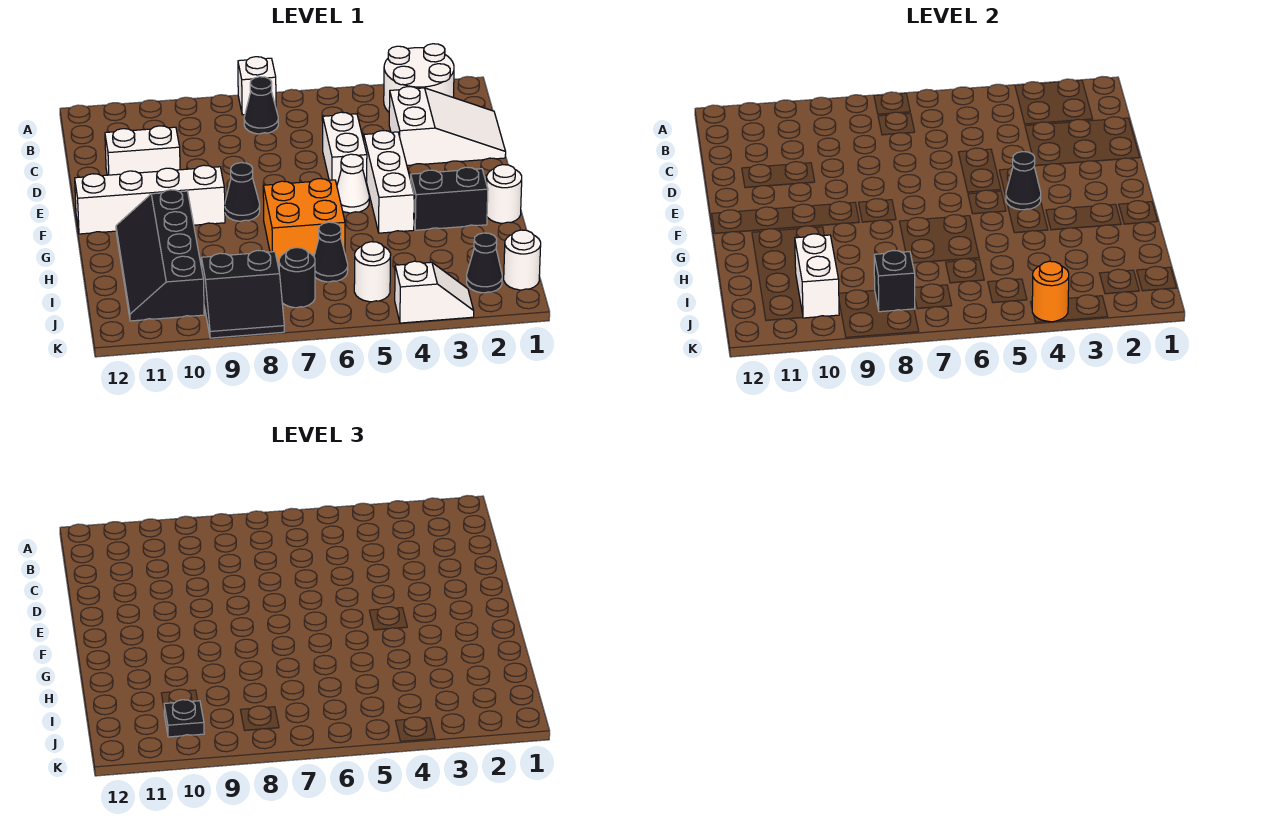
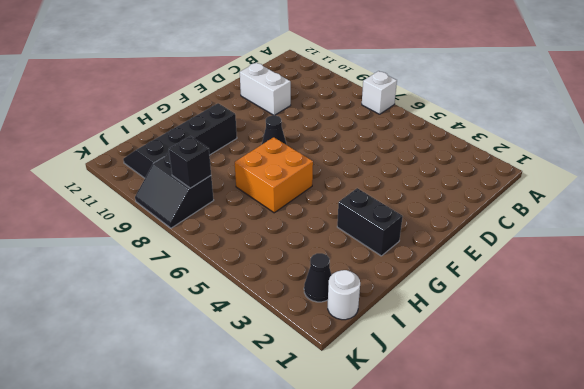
none -> white 2x2 round brick [384,44,454,112]
none -> black 1x1 cone [244,77,278,134]
none -> white 2x3 slope [389,87,506,165]

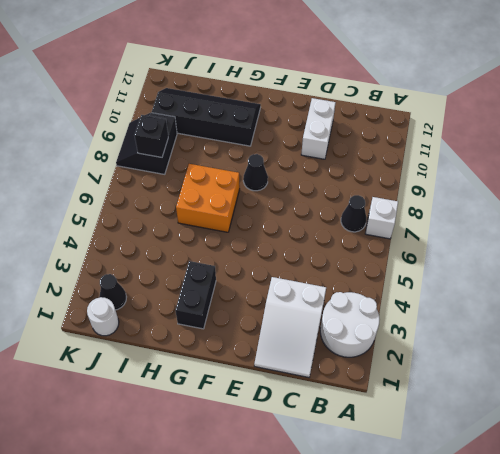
none -> white 1x2 brick [323,112,367,185]
none -> white 1x3 brick [364,131,414,233]
none -> white 1x1 cone [337,154,369,213]

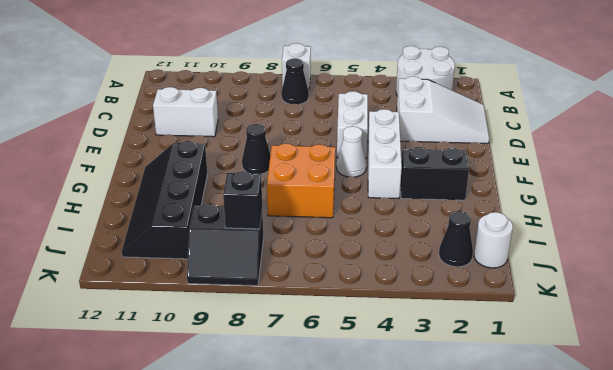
none -> white 1x4 brick [75,165,225,234]
none -> white 1x1 round brick [487,165,522,223]
none -> black 1x1 cone [314,222,348,282]

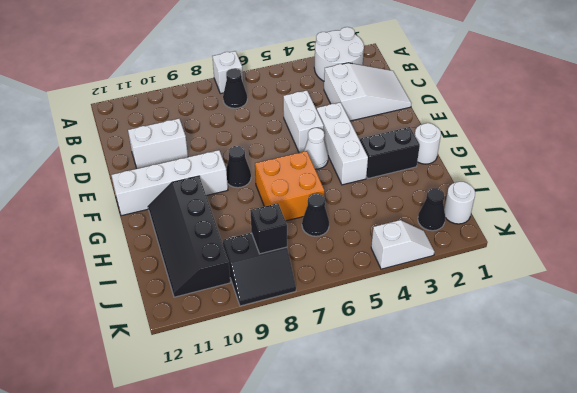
none -> white 1x1 round brick [354,242,391,302]
none -> black 1x1 round brick [279,248,315,308]
none -> black 1x1 cone [1006,152,1041,210]

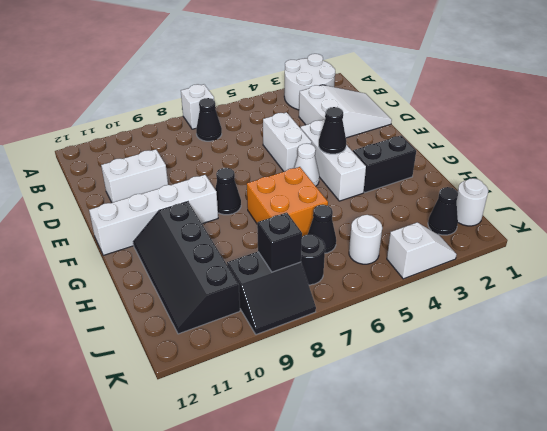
none -> white 1x1 round brick [487,165,522,223]
none -> white 1x2 brick [795,234,839,318]
none -> orange 1x1 round brick [1032,261,1069,322]

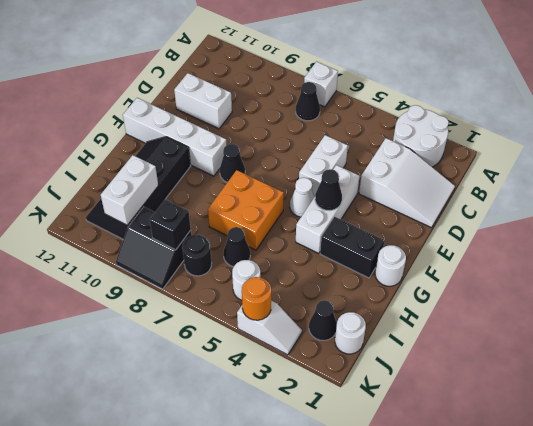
none -> black 1x1 plate [164,700,204,737]

